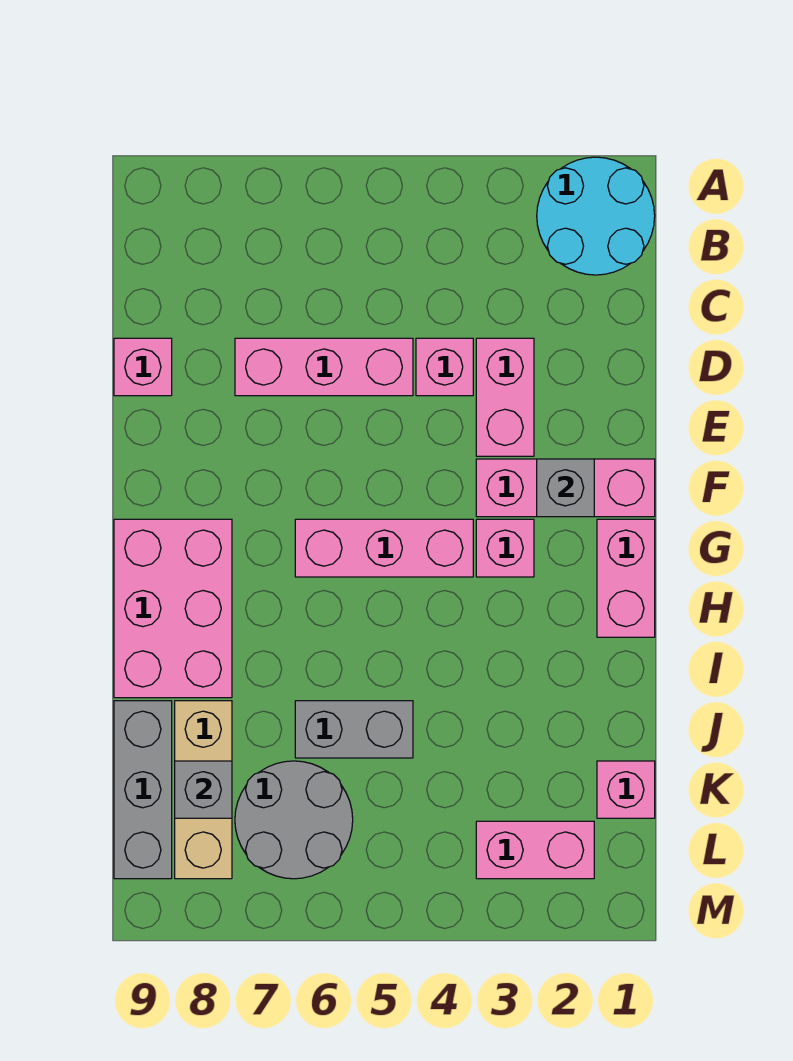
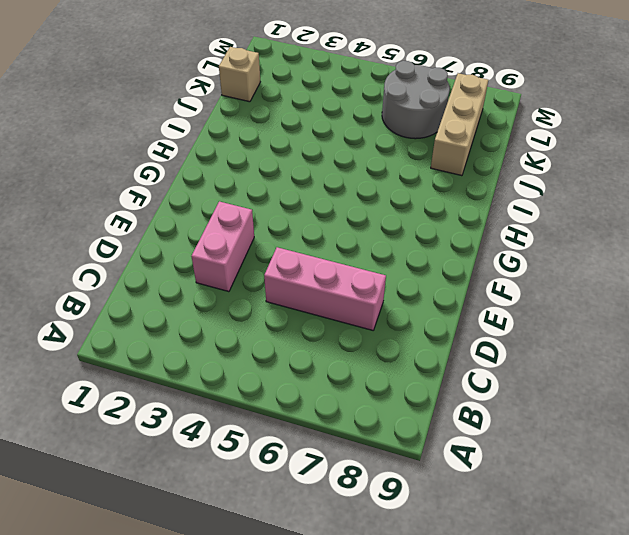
tan 1x1 brick [219,47,260,102] -> pink 1x1 brick [597,761,655,818]
none -> cyan 2x2 round brick [537,157,655,275]
none -> pink 1x1 brick [416,338,473,396]
none -> pink 1x1 brick [114,338,172,396]

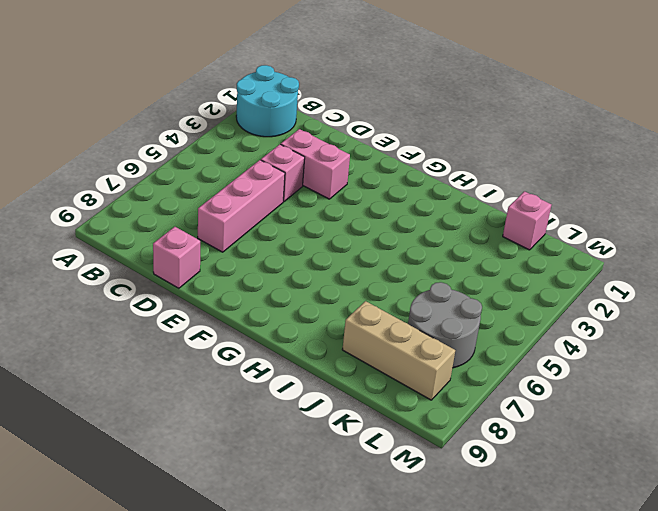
none -> pink 1x3 brick [476,459,655,517]
none -> pink 1x2 brick [597,519,655,637]
none -> pink 1x1 brick [476,519,534,577]

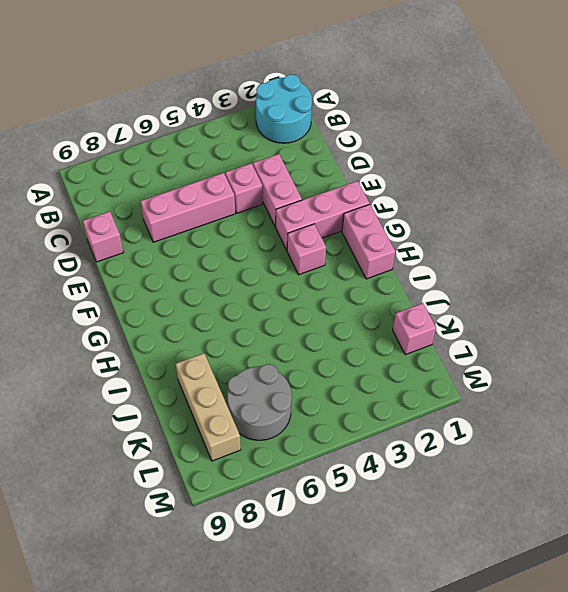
none -> pink 1x3 brick [295,519,473,577]
none -> pink 2x3 brick [114,519,232,698]
none -> grey 1x2 brick [295,701,413,758]

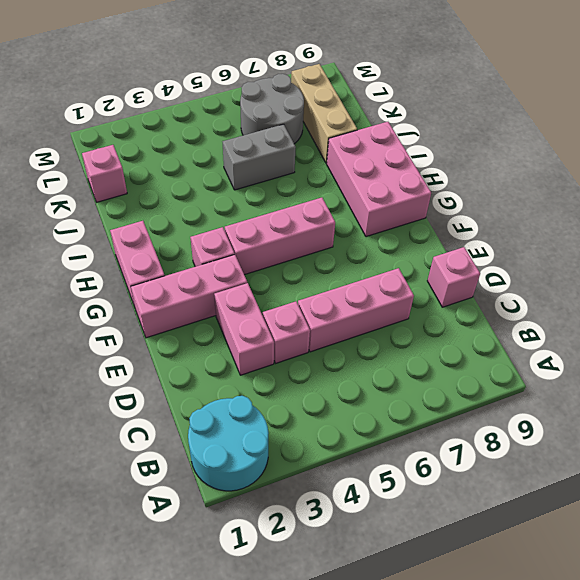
none -> grey 1x3 brick [114,701,172,879]
none -> pink 1x2 brick [476,821,594,879]
none -> grey 1x1 brick [537,459,594,517]

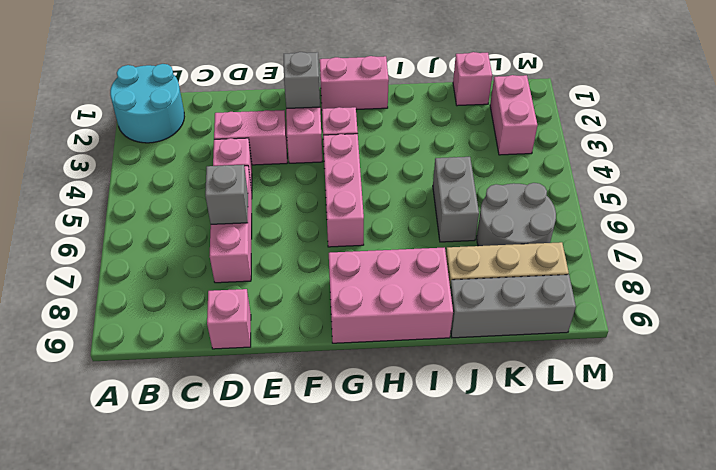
grey 1x1 brick [205,165,248,224] -> grey 1x1 brick moved to [175,761,232,818]

